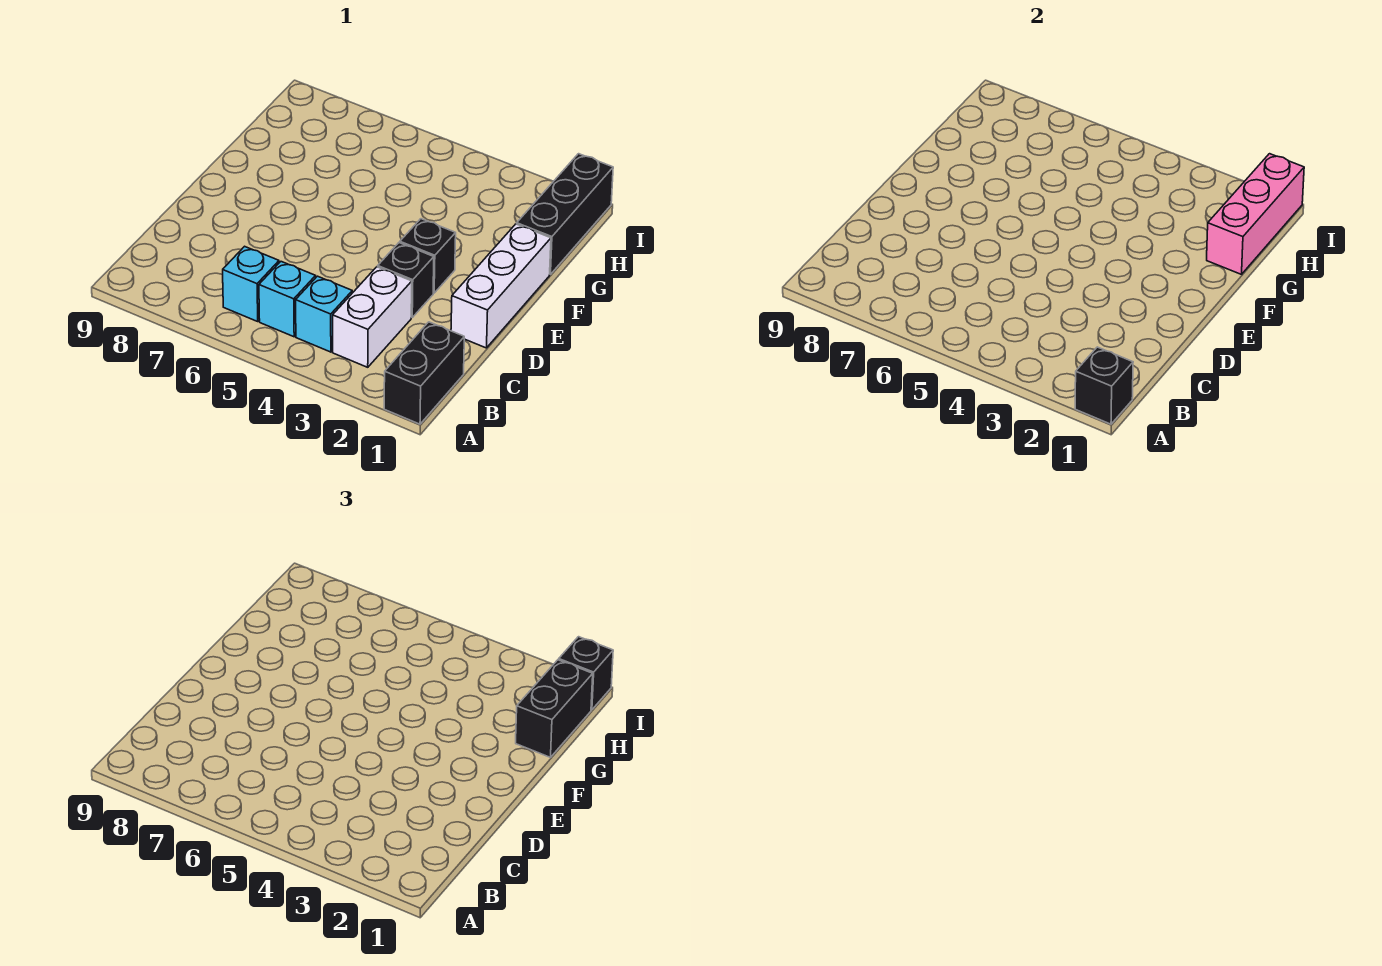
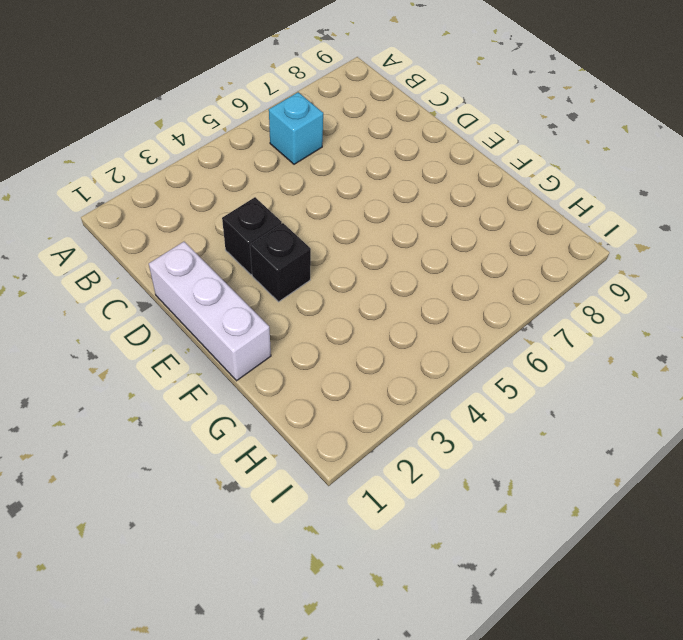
none -> black 1x2 brick [384,322,464,424]
none -> white 1x2 brick [333,267,412,367]
none -> cyan 1x1 brick [296,276,352,352]

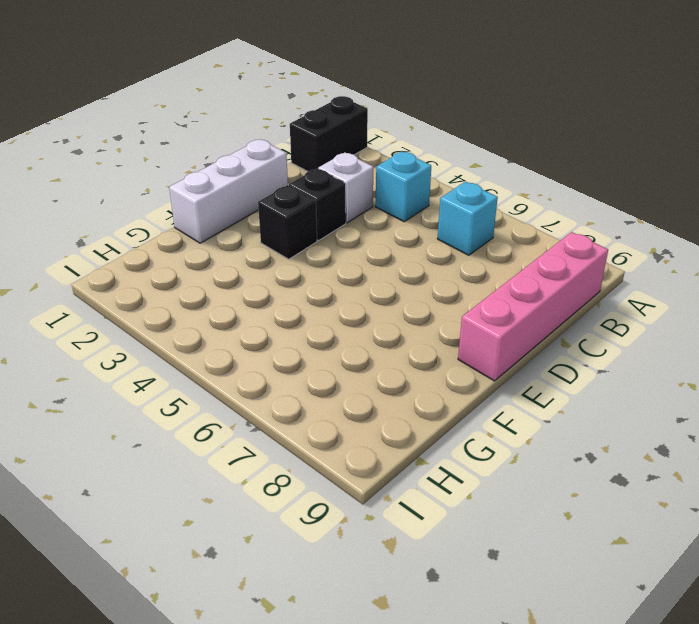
pink 1x4 brick [458,232,608,381] -> none
white 1x1 brick [318,153,373,223] -> white 1x2 brick [333,267,412,367]
none -> cyan 1x1 brick [259,262,316,337]
none -> black 1x3 brick [517,154,613,274]
none -> black 1x1 brick [1075,347,1133,424]

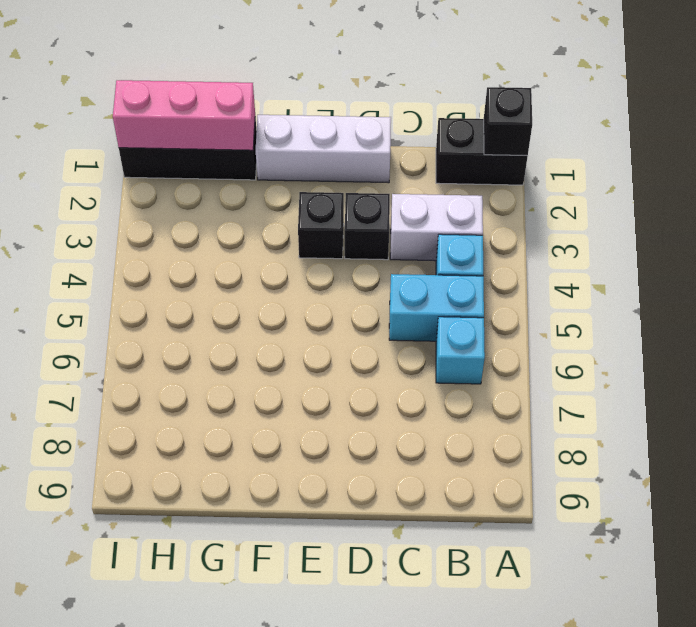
cyan 1x2 brick [389,274,484,341] -> cyan 1x1 brick [259,262,316,337]
none -> black 1x2 brick [516,660,593,757]
none -> black 1x1 brick [559,637,613,710]

